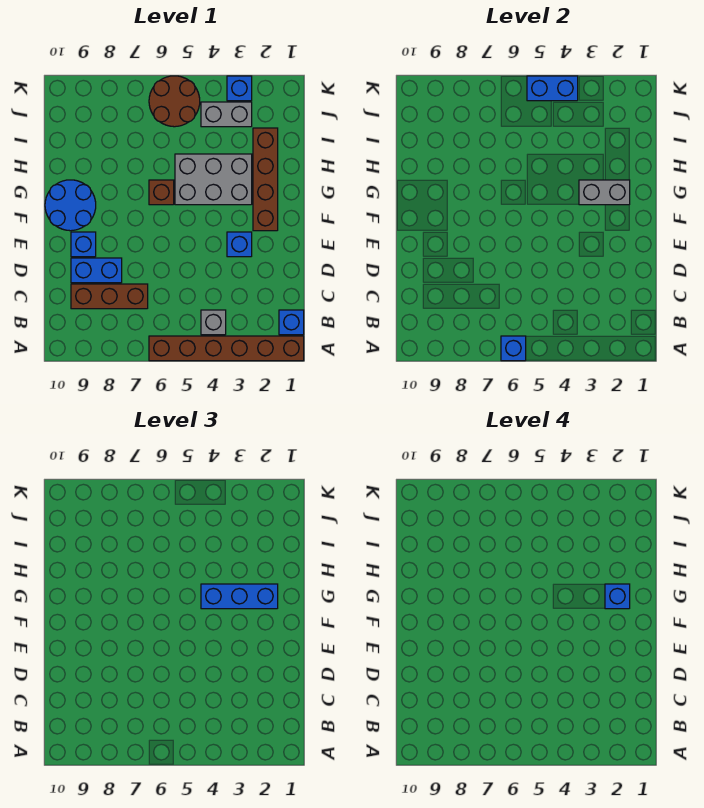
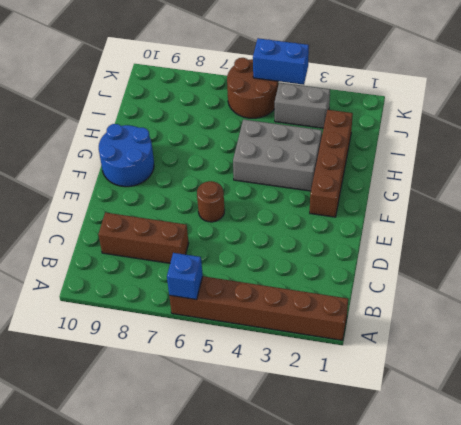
brown 1x1 round brick [197,181,225,222] -> none
none -> blue 1x1 brick [279,310,304,335]
none -> grey 1x1 brick [201,310,226,335]
none -> blue 1x2 brick [71,258,122,283]

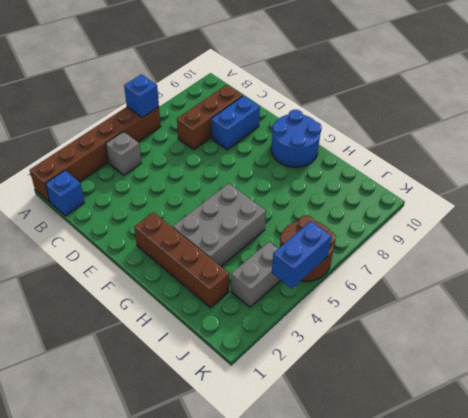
none -> blue 1x1 brick [227,232,252,257]
none -> blue 1x1 brick [71,232,96,257]
none -> brown 1x1 brick [149,180,174,205]

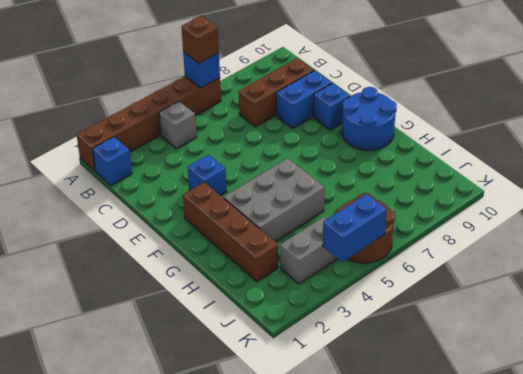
brown 1x1 brick [181,16,219,63] -> brown 1x1 brick moved to [149,180,174,205]
none -> blue 1x1 brick [227,76,252,101]
none -> grey 1x2 brick [579,180,630,205]
none -> blue 1x3 brick [201,584,278,609]

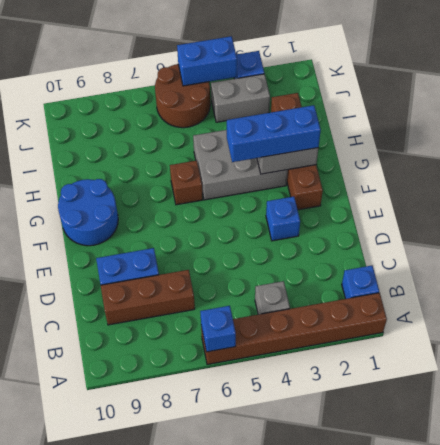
none -> blue 1x1 brick [71,232,96,257]
none -> blue 1x1 brick [605,584,630,609]

